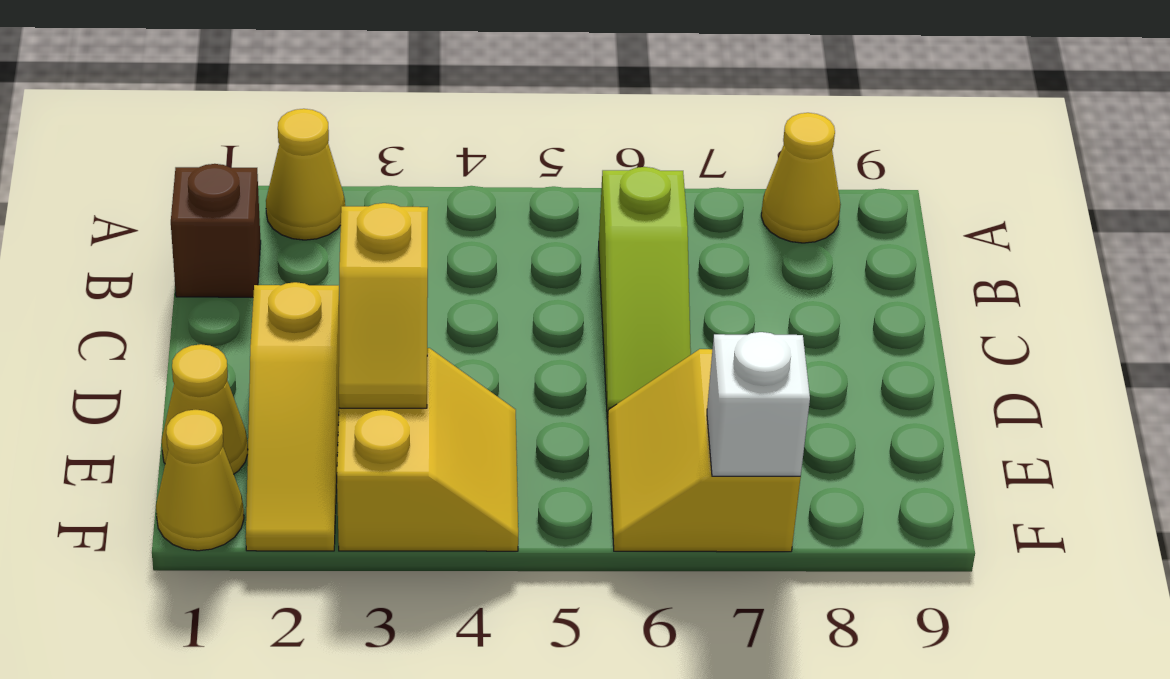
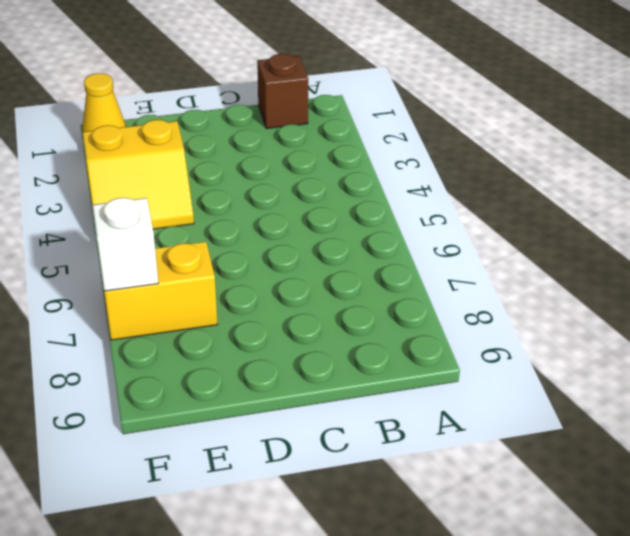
none -> yellow 1x1 cone [266,109,345,240]
none -> yellow 1x1 cone [761,113,841,243]

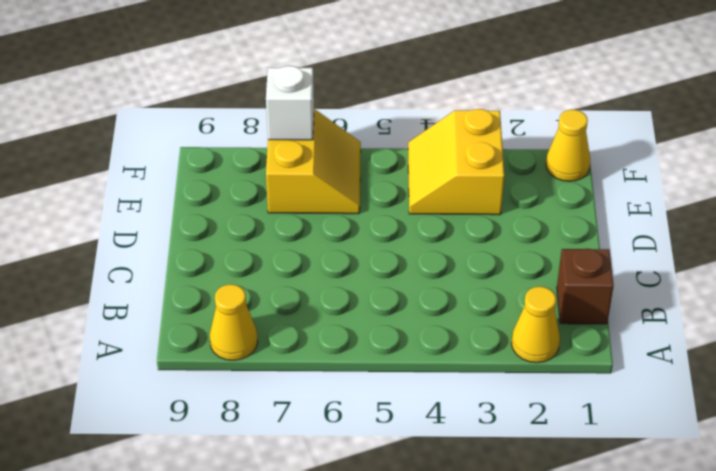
none -> lime 1x3 slope [599,167,691,420]
none -> yellow 1x3 slope [246,282,339,551]

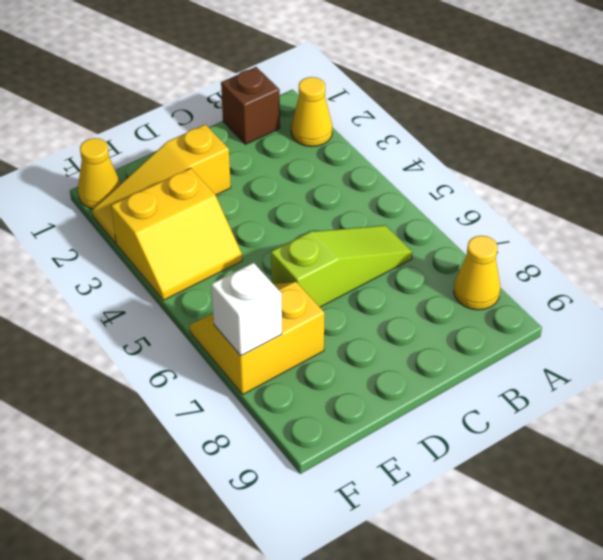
lime 1x3 slope [271,225,413,307] -> lime 1x3 slope turned to [599,167,691,420]
none -> yellow 1x1 cone [162,344,248,474]
none -> yellow 1x2 slope [339,203,428,408]

